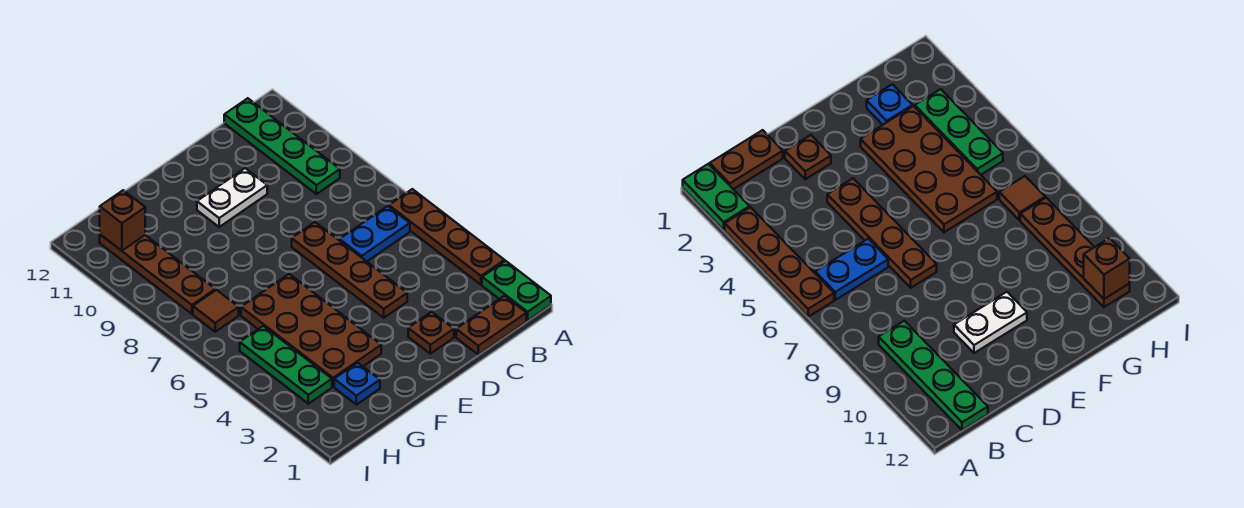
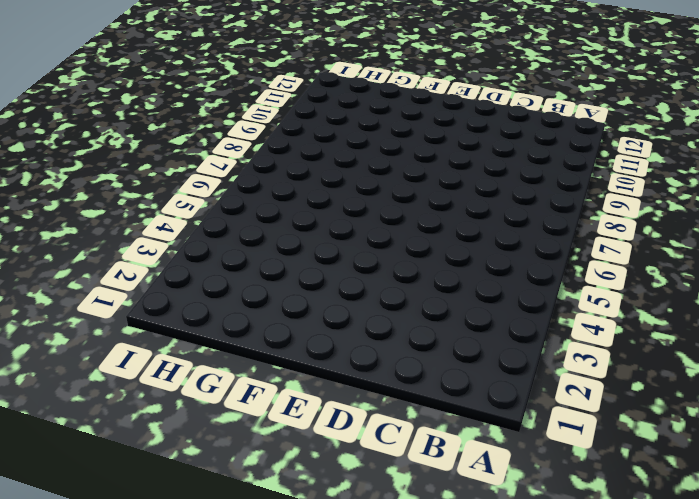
none -> green 1x2 plate [482,261,551,321]
none -> brown 1x4 plate [389,189,505,285]
none -> brown 1x2 plate [456,296,526,355]

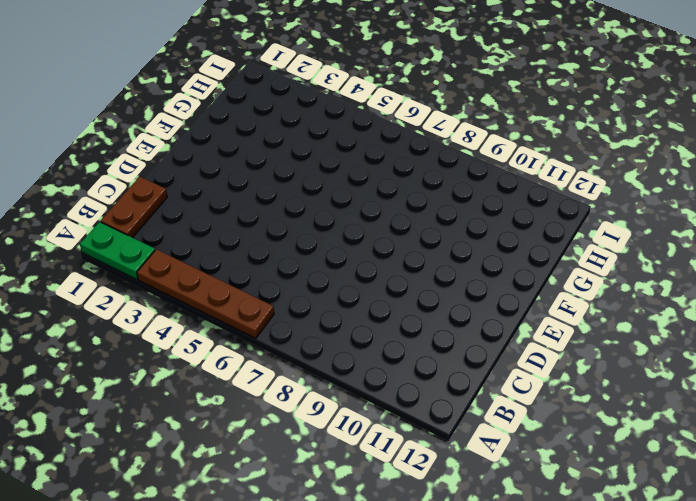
none -> blue 1x2 plate [340,206,410,261]
none -> green 1x4 plate [224,98,340,194]
none -> brown 1x1 plate [408,312,454,354]

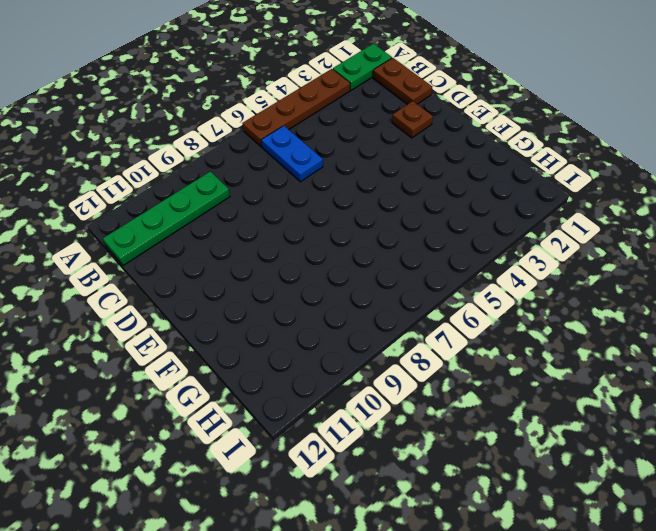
none -> brown 1x4 plate [292,222,407,318]
none -> white 1x2 plate [197,168,267,227]
none -> brown 2x4 plate [241,274,381,387]

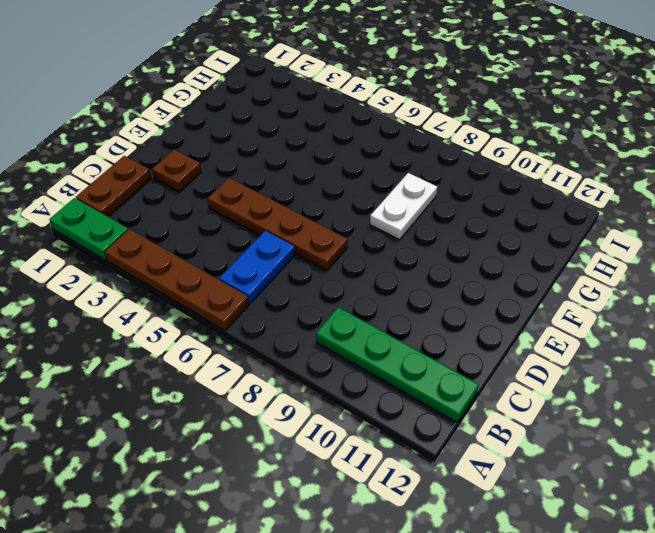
white 1x2 plate [370,173,437,240] -> white 1x2 plate moved to [197,168,267,227]
none -> brown 2x4 plate [241,274,381,387]
none -> blue 1x1 plate [334,363,380,405]
none -> green 1x3 plate [240,326,332,404]

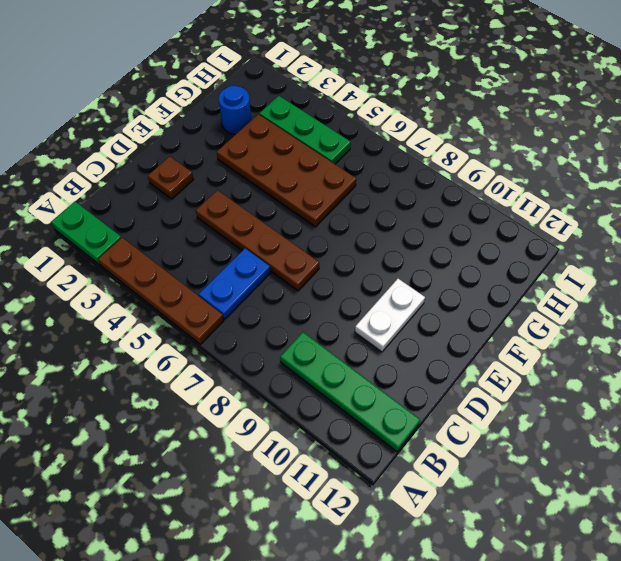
blue 1x1 round brick [219,86,251,135] -> blue 1x1 plate [334,363,380,405]
none -> brown 1x2 plate [456,296,526,355]
none -> brown 1x1 tile [193,290,239,332]
none -> brown 1x4 plate [100,235,215,314]

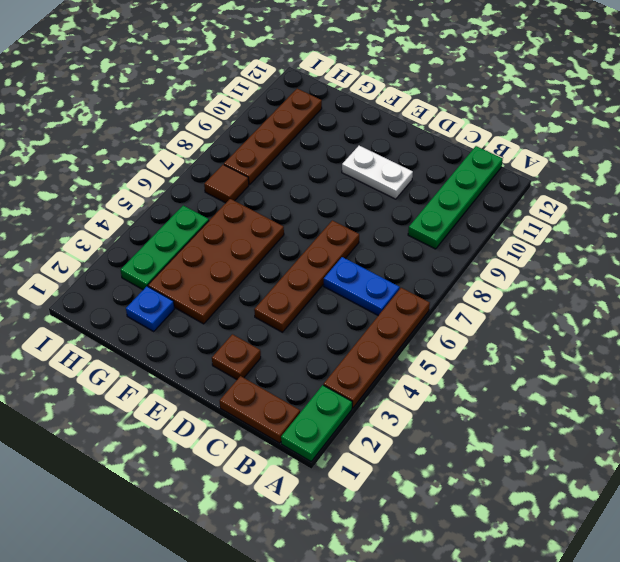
none -> brown 1x1 brick [100,190,145,251]

